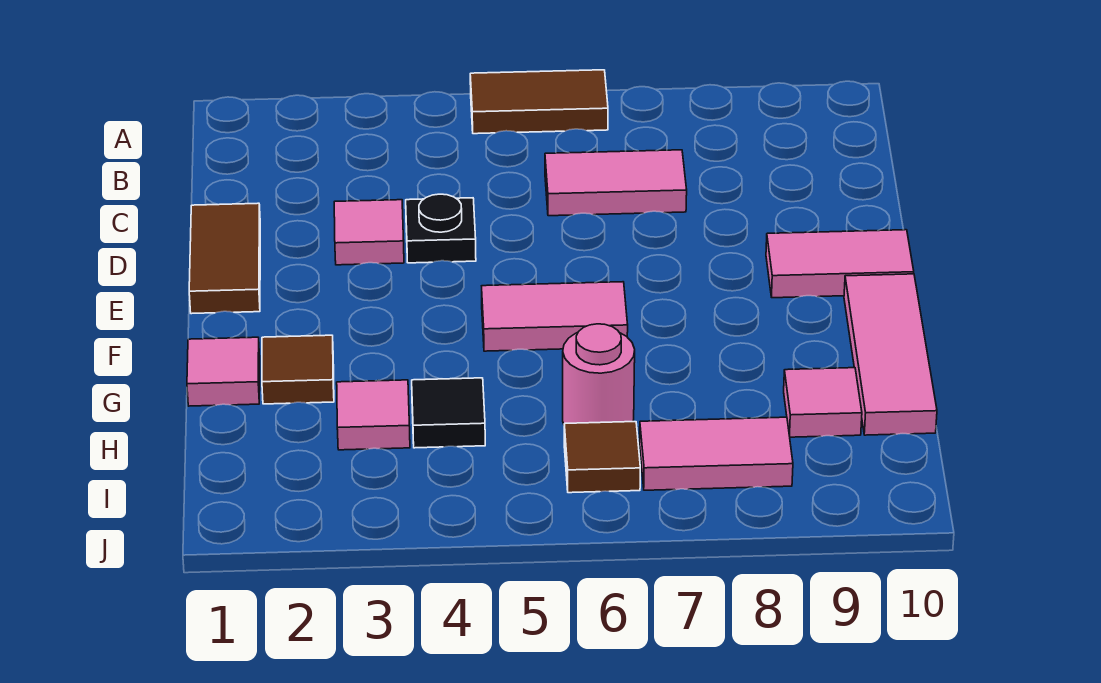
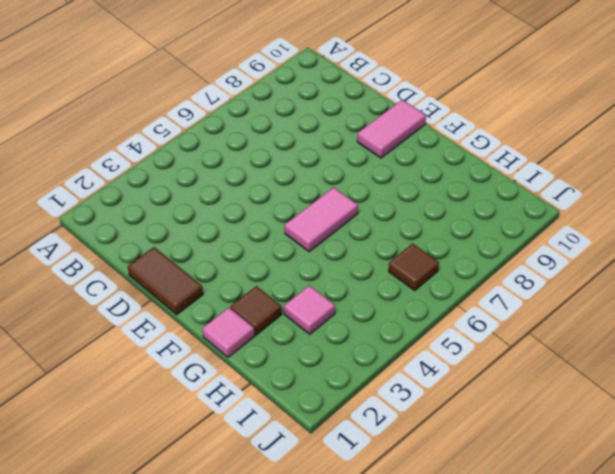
none -> brown 1x2 tile [470,70,608,134]
none -> pink 1x2 tile [545,150,687,216]
none -> pink 1x1 tile [334,200,404,265]

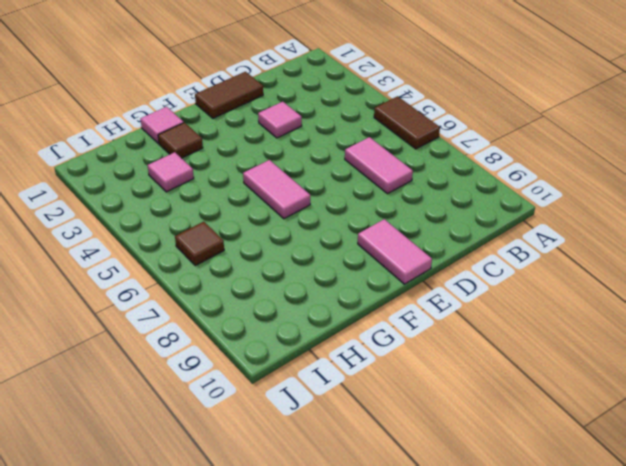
none -> black 1x1 plate [406,194,476,263]
none -> pink 1x3 tile [844,274,937,435]
none -> black 1x1 tile [412,378,485,448]

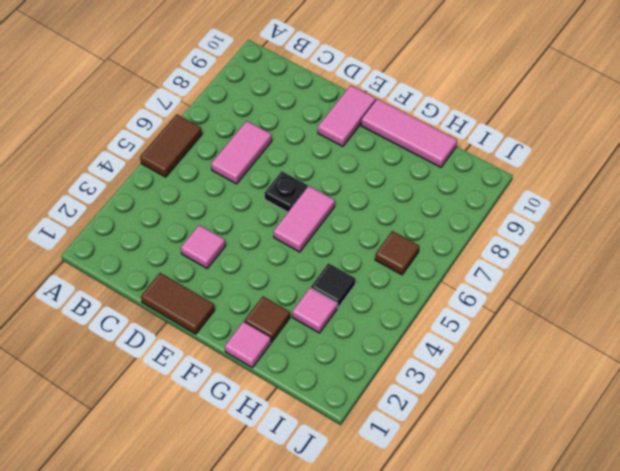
black 1x1 plate [265,171,308,212] -> black 1x1 plate moved to [406,194,476,263]
none -> pink 1x1 round brick [563,324,635,424]
none -> pink 1x1 tile [784,368,862,437]
none -> pink 1x2 tile [640,417,793,490]

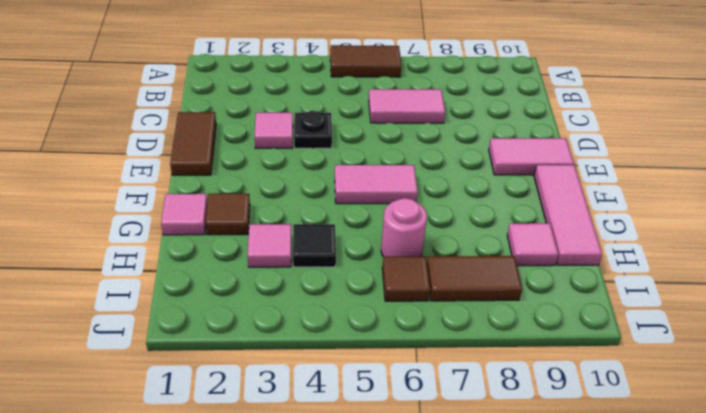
brown 1x2 tile [427,256,522,301] -> pink 1x2 tile [640,417,793,490]

